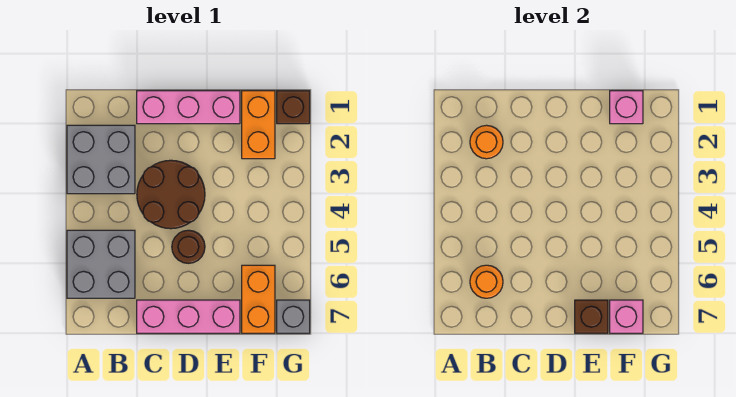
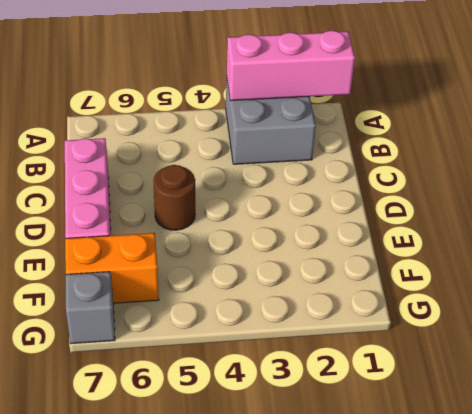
pink 1x3 brick [227,31,355,101] -> pink 1x3 brick turned to [137,91,240,124]
none -> grey 2x2 brick [67,230,135,298]
none -> brown 2x2 round brick [137,160,205,229]
none -> orange 1x2 brick [242,91,275,159]

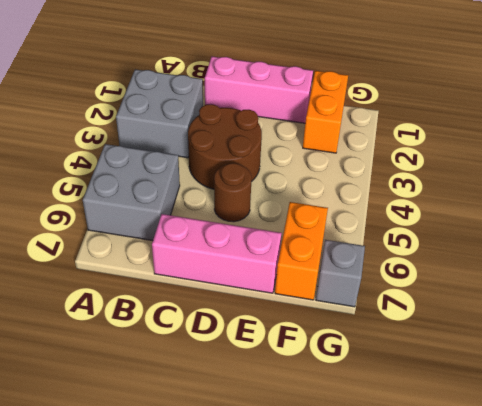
none -> brown 1x1 brick [277,91,310,124]
none -> orange 1x1 round brick [470,125,503,159]
none -> orange 1x1 round brick [470,265,503,298]

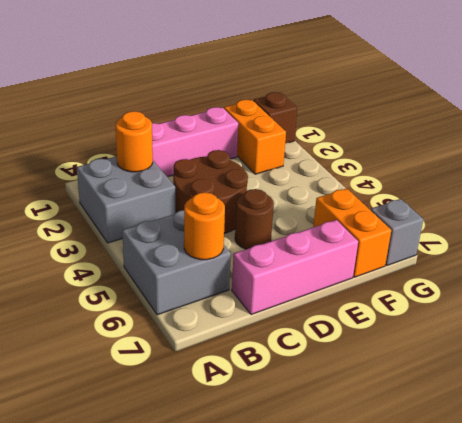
none -> brown 1x1 brick [575,300,608,333]
none -> pink 1x1 brick [610,91,643,124]
none -> pink 1x1 brick [610,300,643,333]

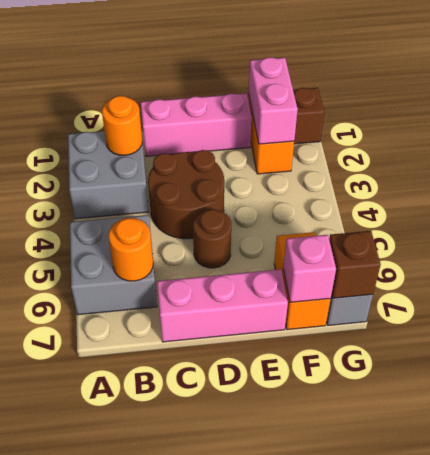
pink 1x2 brick [249,57,298,144] -> pink 1x1 brick [610,91,643,124]
brown 1x1 brick [329,231,381,298] -> brown 1x1 brick moved to [575,300,608,333]

